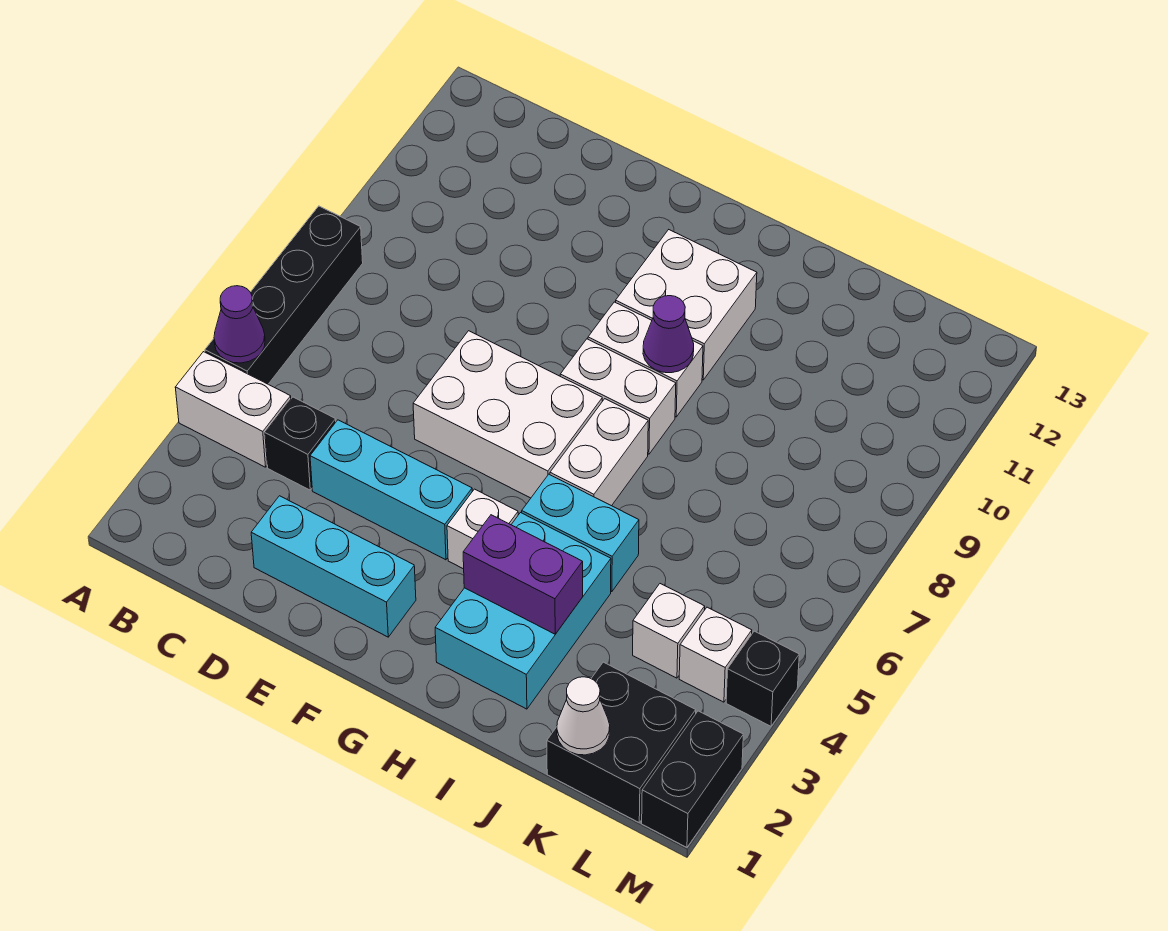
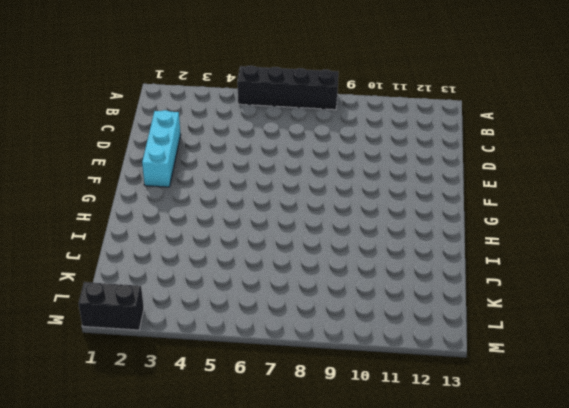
none -> white 1x2 brick [175,352,291,467]
none -> black 1x1 brick [265,397,336,490]
none -> cyan 1x3 brick [310,420,472,560]

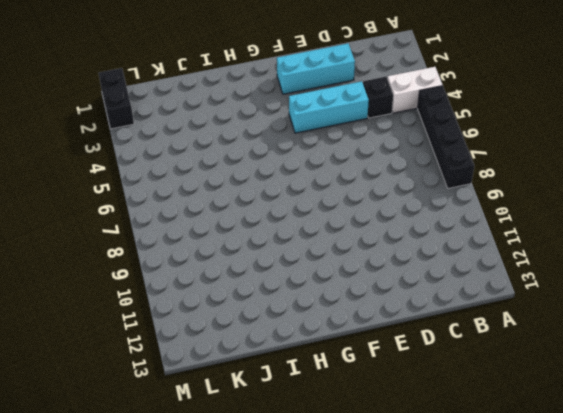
none -> white 2x3 brick [413,331,602,498]
none -> white 1x1 brick [447,489,518,569]
none -> white 1x2 brick [560,339,676,454]

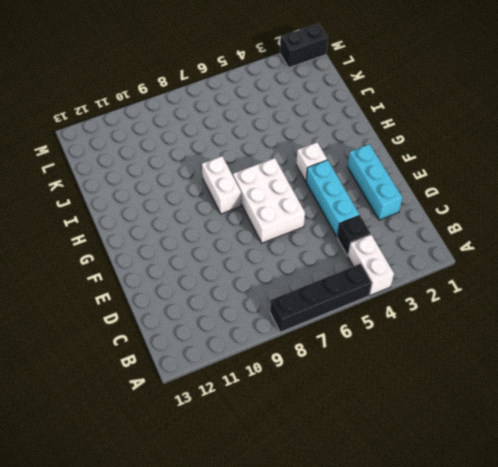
none -> white 1x2 brick [588,302,703,417]
none -> white 2x2 brick [616,230,757,380]
none -> cyan 2x3 brick [435,513,611,709]

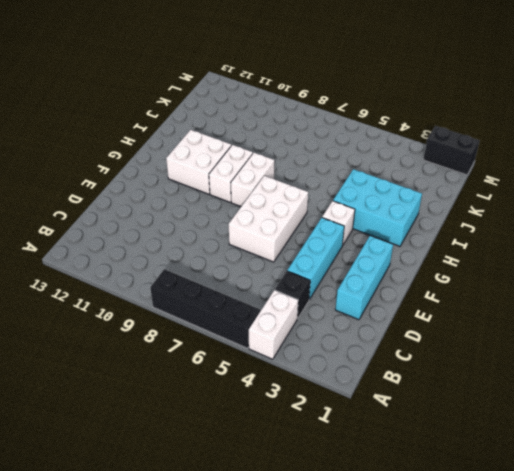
none -> cyan 1x2 brick [522,474,639,592]
none -> white 1x2 brick [550,399,648,506]
none -> black 2x2 brick [547,662,696,822]

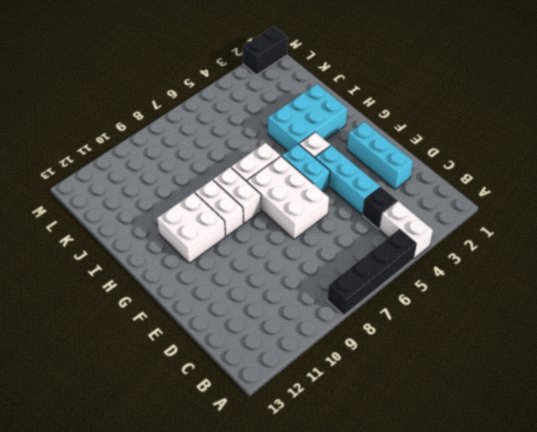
cyan 1x2 brick [282,144,330,192] -> cyan 1x2 brick moved to [522,474,639,592]
none -> black 2x2 brick [547,662,696,822]
none -> white 1x1 brick [633,584,705,678]
none -> white 1x1 brick [679,607,752,702]

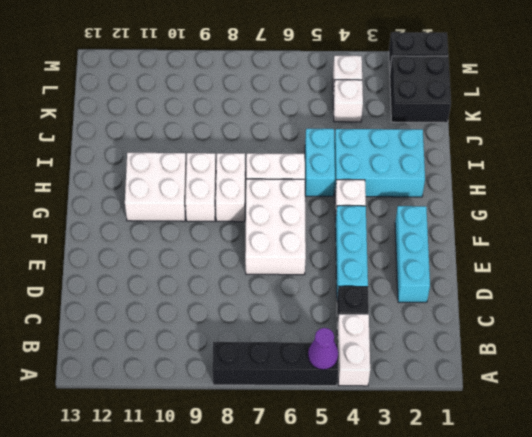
none -> black 1x1 brick [726,631,799,726]
none -> purple 1x2 brick [463,515,583,634]
none -> purple 1x1 cone [643,296,694,373]

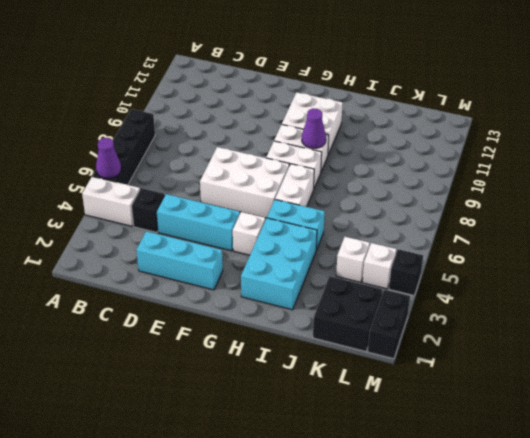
none -> purple 1x2 brick [463,515,583,634]
none -> white 1x1 cone [557,677,610,755]

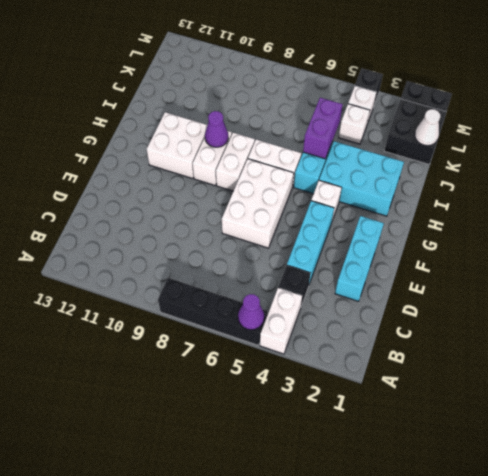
purple 1x2 brick [303,98,343,159] -> purple 1x2 brick moved to [463,515,583,634]

